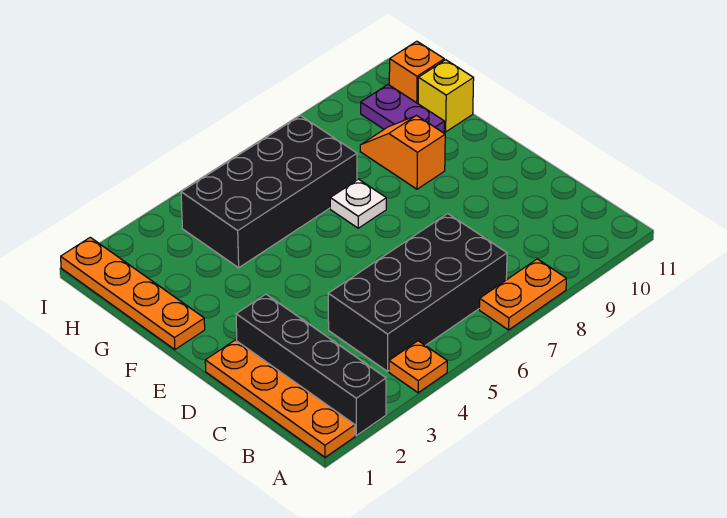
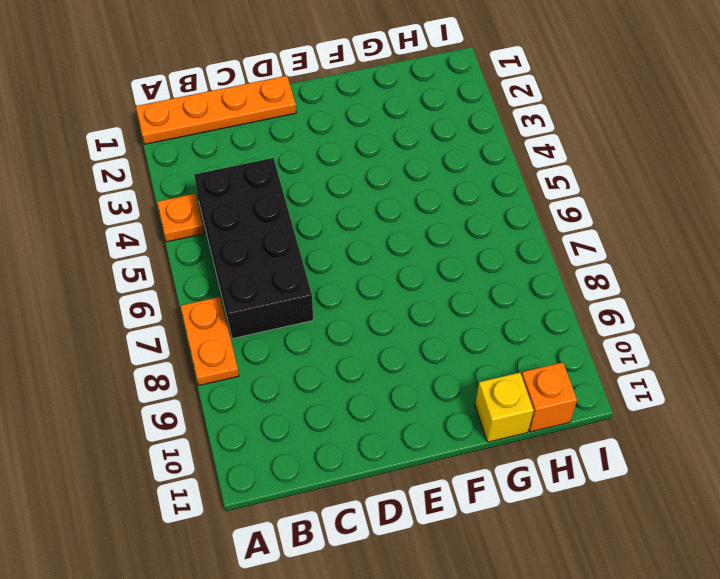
none -> black 1x4 brick [236,294,386,436]
none -> orange 1x4 plate [61,237,205,350]
none -> white 1x1 plate [330,179,386,228]

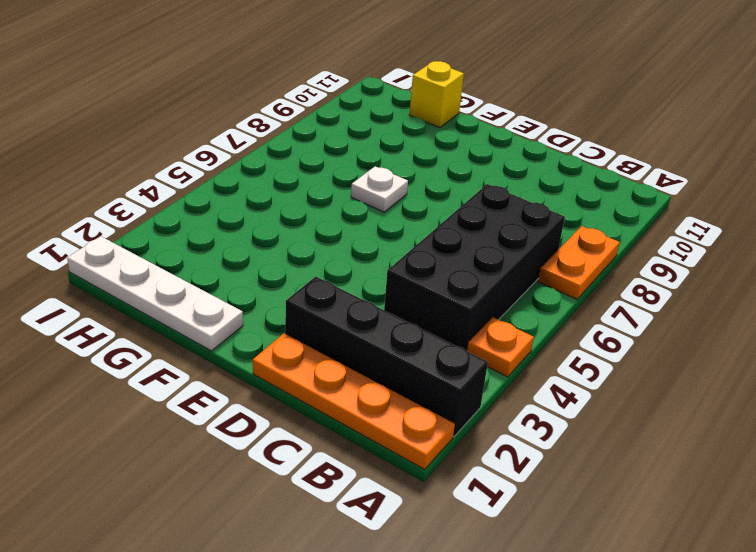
white 1x4 plate [67,236,243,351] -> orange 1x4 plate [61,237,205,350]
none -> orange 1x2 slope [360,116,445,189]
none -> black 2x4 brick [181,116,357,268]
none -> purple 1x2 plate [361,85,444,133]

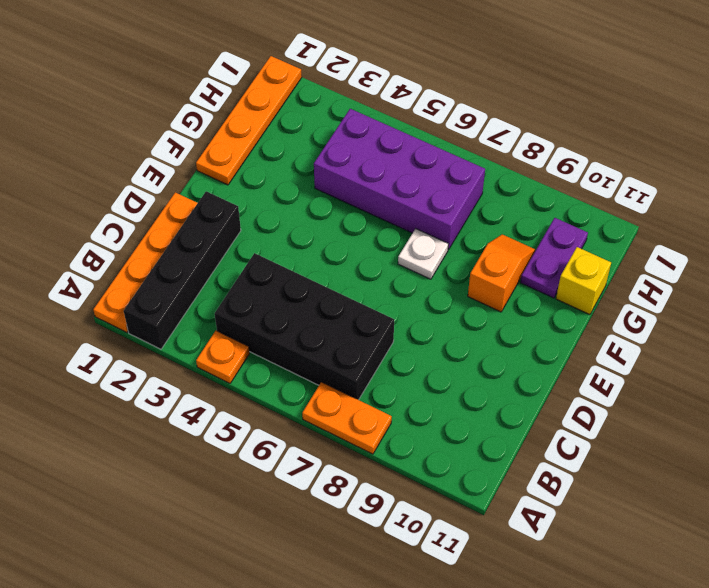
purple 2x4 brick [314,109,485,250] -> black 2x4 brick [181,116,357,268]
none -> orange 1x1 brick [389,41,444,104]

